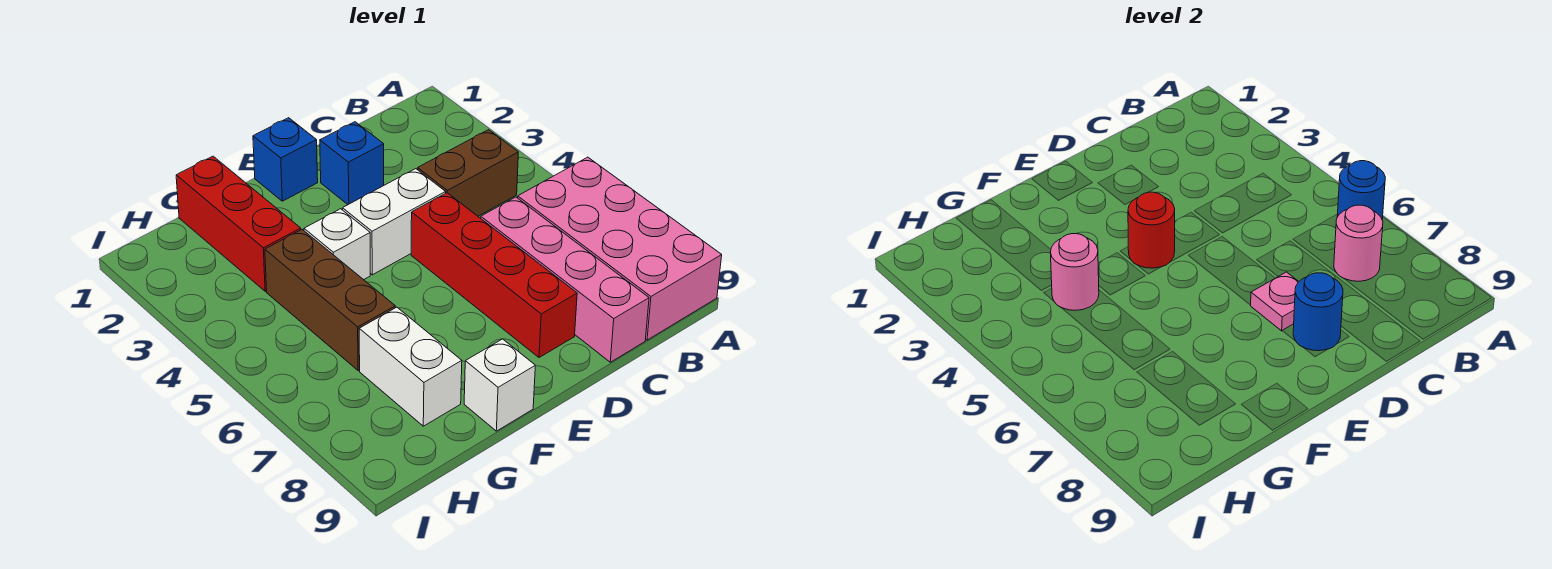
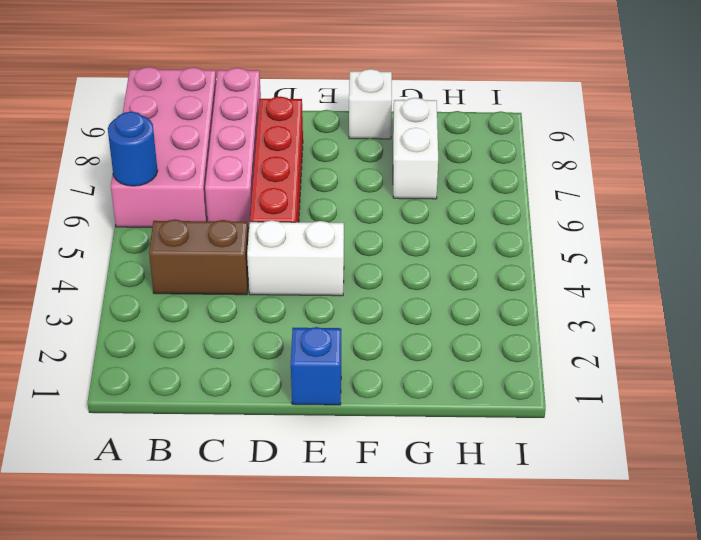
none -> blue 1x1 brick [320,122,384,204]
none -> white 1x1 brick [304,209,370,280]
none -> red 1x3 brick [176,156,301,291]

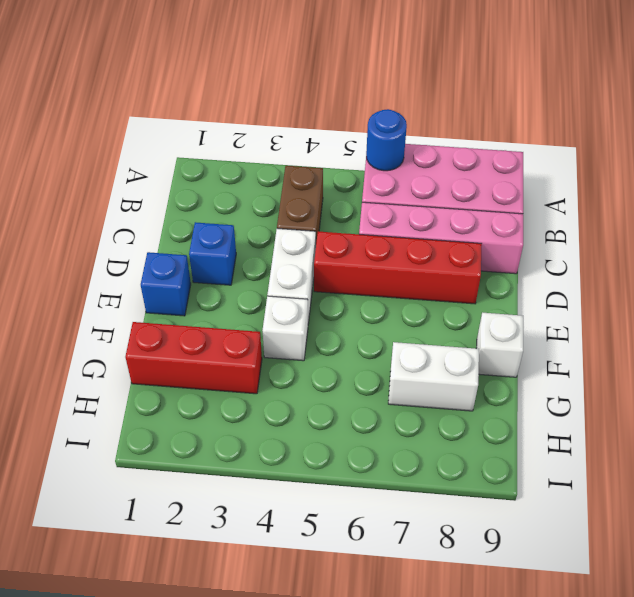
none -> brown 1x3 brick [265,230,395,371]
none -> pink 1x1 round brick [1334,205,1383,281]
none -> pink 1x1 plate [1251,272,1299,331]

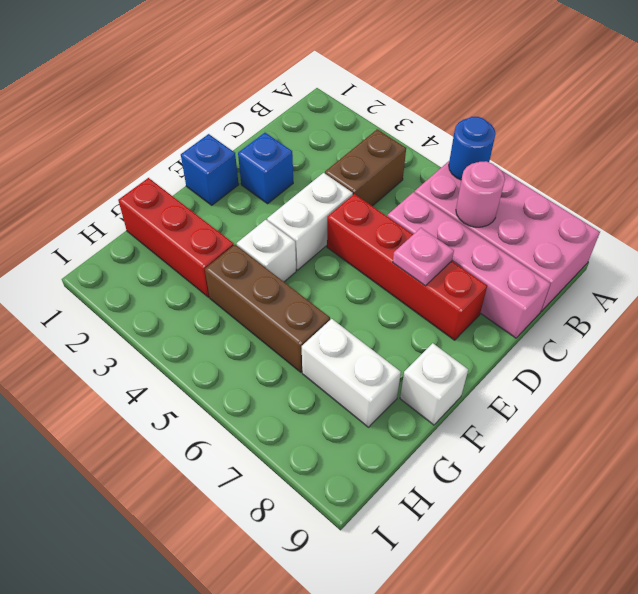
none -> blue 1x1 round brick [1293,273,1343,351]
none -> red 1x1 round brick [1128,192,1175,268]
none -> pink 1x1 round brick [1050,234,1099,310]

